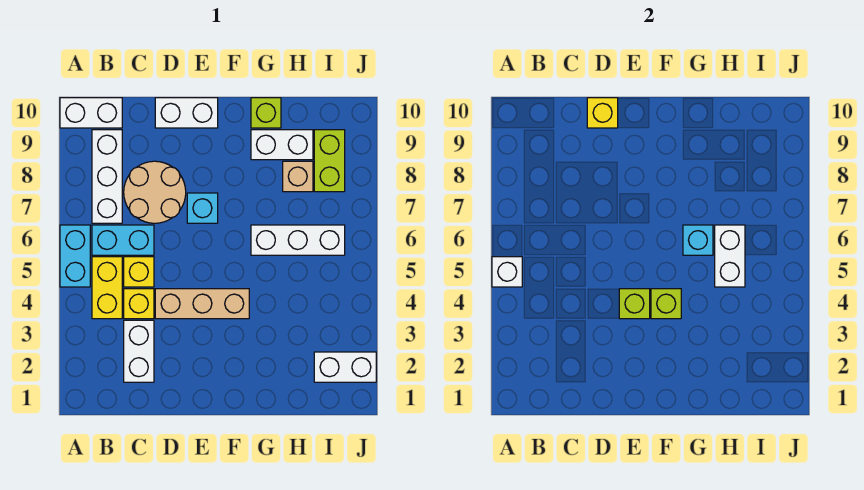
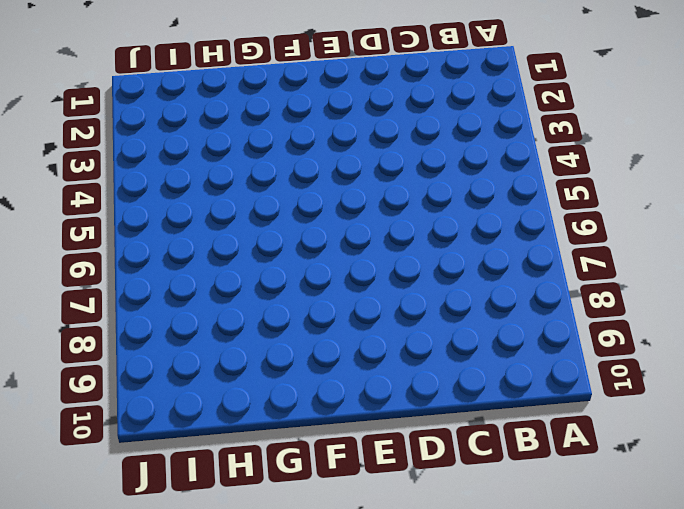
none -> cyan 1x2 brick [60,225,90,287]
none -> white 1x2 brick [60,98,122,128]
none -> yellow 1x2 brick [92,257,122,319]

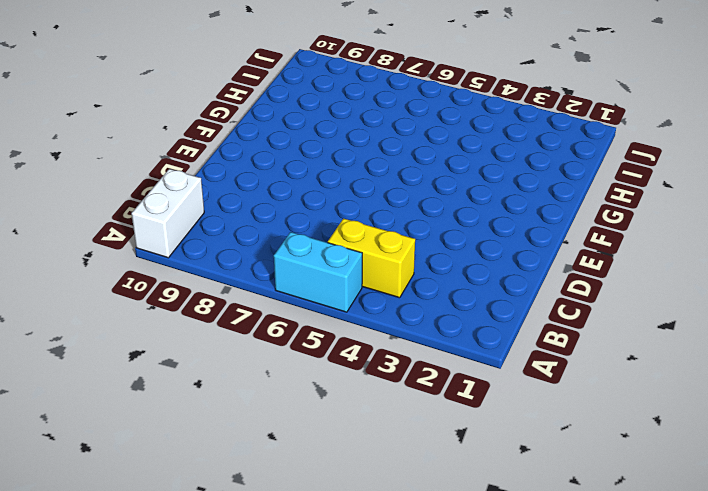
none -> cyan 1x2 brick [92,225,154,255]
none -> white 1x3 brick [92,130,122,223]
none -> white 1x2 brick [124,320,154,382]

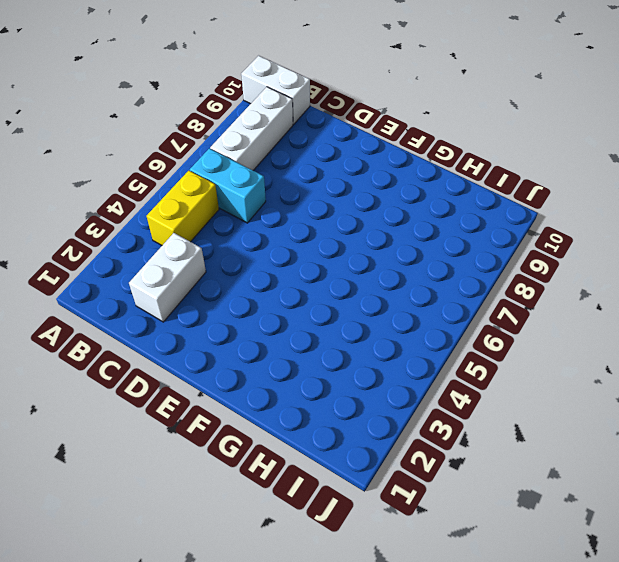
none -> cyan 1x2 brick [60,225,90,287]
none -> yellow 1x1 brick [124,289,154,319]
none -> yellow 1x1 brick [124,257,154,287]

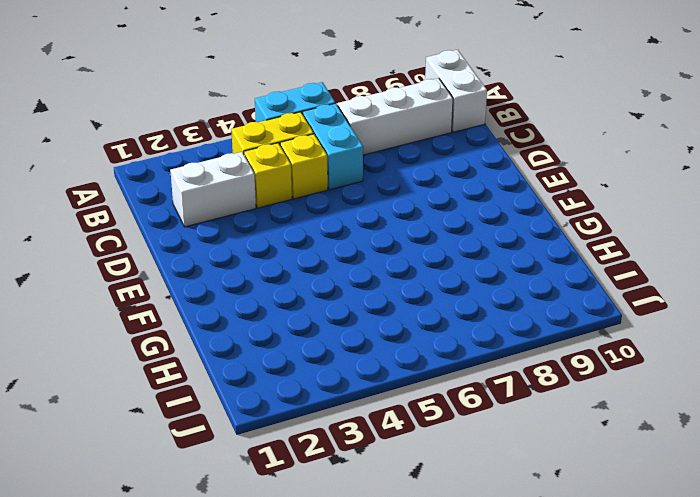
none -> tan 2x2 round brick [124,161,186,223]
none -> tan 1x3 brick [155,289,249,319]
none -> white 1x2 brick [155,98,218,128]

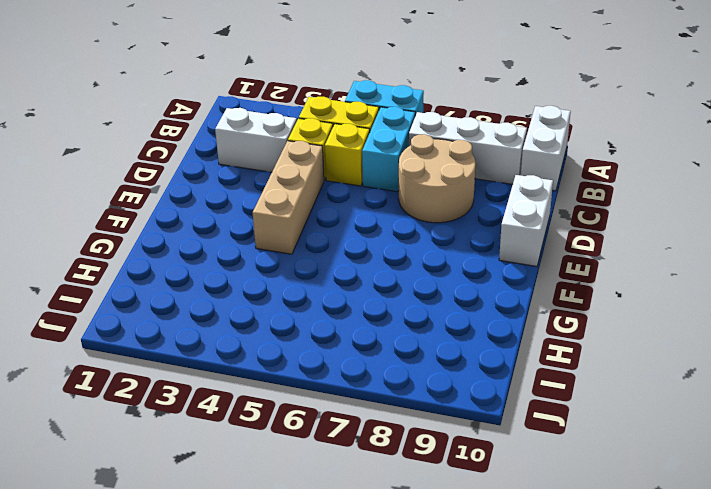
none -> cyan 1x1 brick [187,193,218,223]
none -> white 1x3 brick [251,225,345,255]
none -> white 1x2 brick [251,130,313,160]

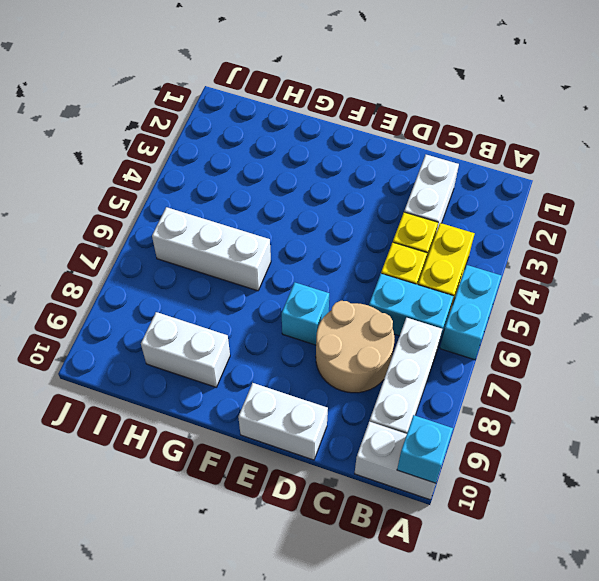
cyan 1x1 brick [397,415,453,483] -> cyan 1x1 brick moved to [683,225,713,255]
none -> tan 1x3 brick [155,289,249,319]
none -> lime 1x1 brick [251,98,281,128]
none -> tan 1x1 brick [283,161,313,192]

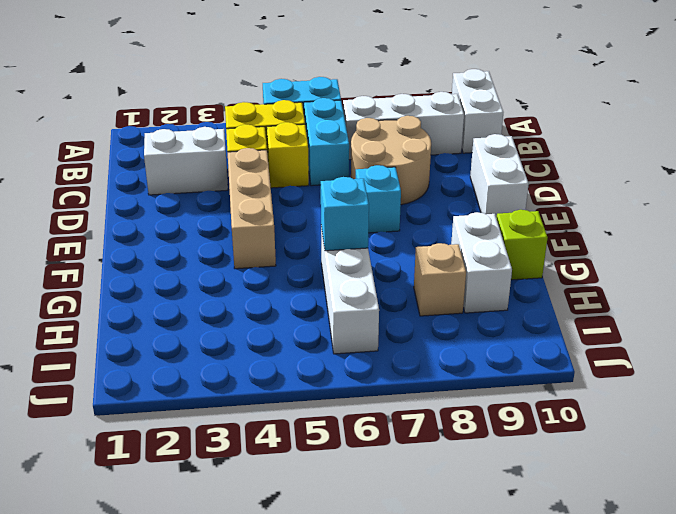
none -> white 1x2 brick [314,352,376,382]
none -> lime 1x2 brick [314,130,345,192]
none -> white 1x1 brick [492,257,522,287]

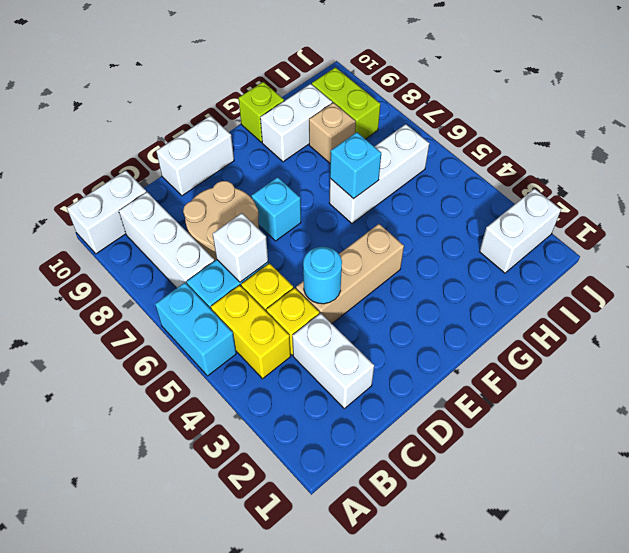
white 1x1 brick [213,213,268,282] -> white 1x1 brick moved to [492,257,522,287]
cyan 1x1 round brick [303,247,342,304] -> none
none -> yellow 1x1 brick [587,98,618,128]
none -> lime 1x1 brick [619,289,650,319]
none -> lime 1x1 brick [651,289,681,319]

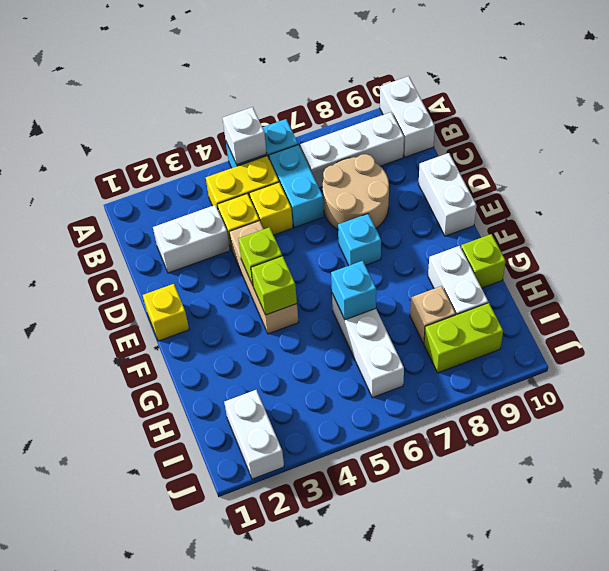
yellow 1x1 brick [143,284,189,341] -> yellow 1x1 brick moved to [587,98,618,128]
none -> white 1x2 brick [715,225,745,287]

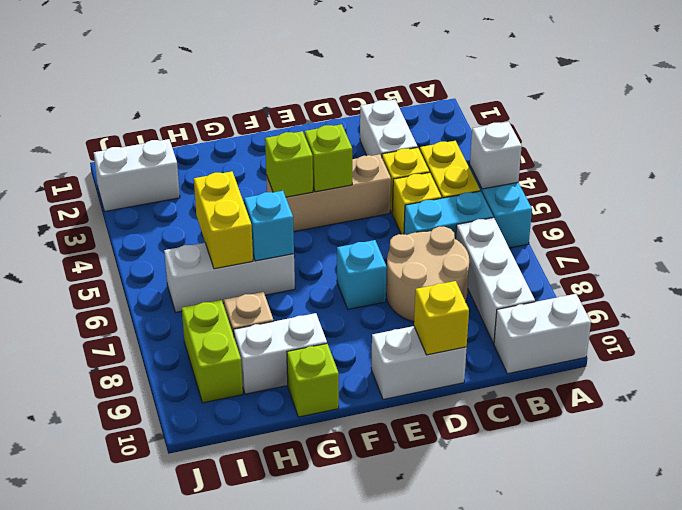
yellow 1x2 brick [194,171,253,269] -> white 1x2 brick [715,225,745,287]

